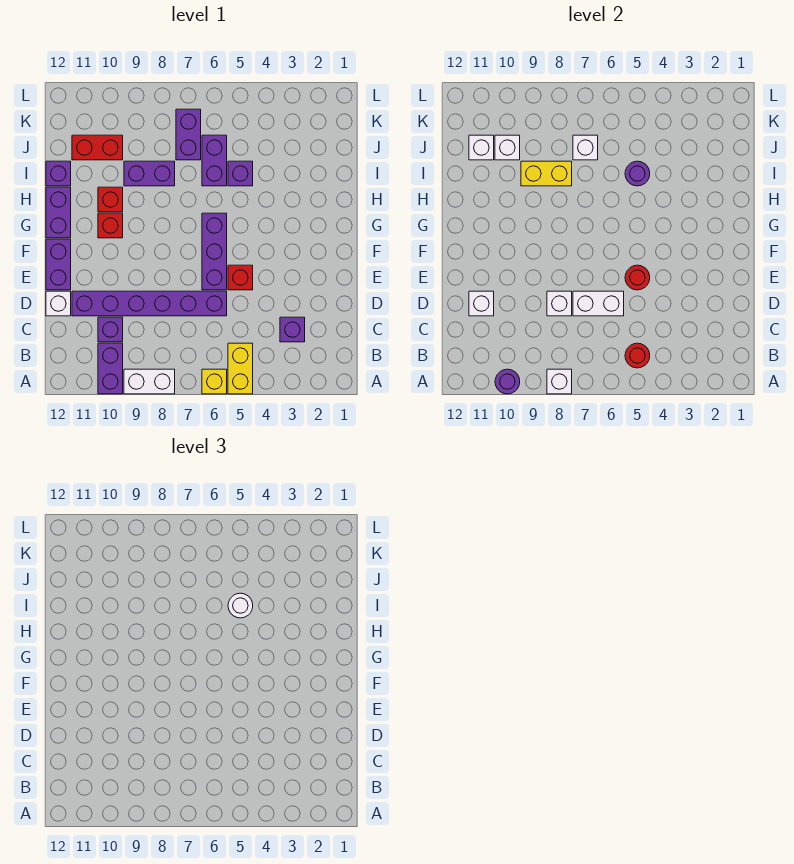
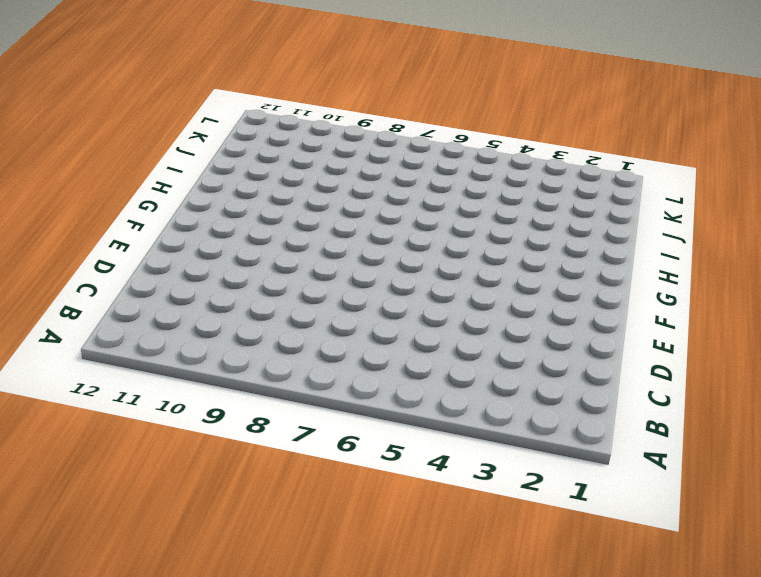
none -> yellow 1x2 brick [228,343,253,394]
none -> yellow 1x1 brick [202,369,227,394]
none -> white 1x2 brick [124,369,175,394]
none -> purple 1x2 brick [98,343,123,394]

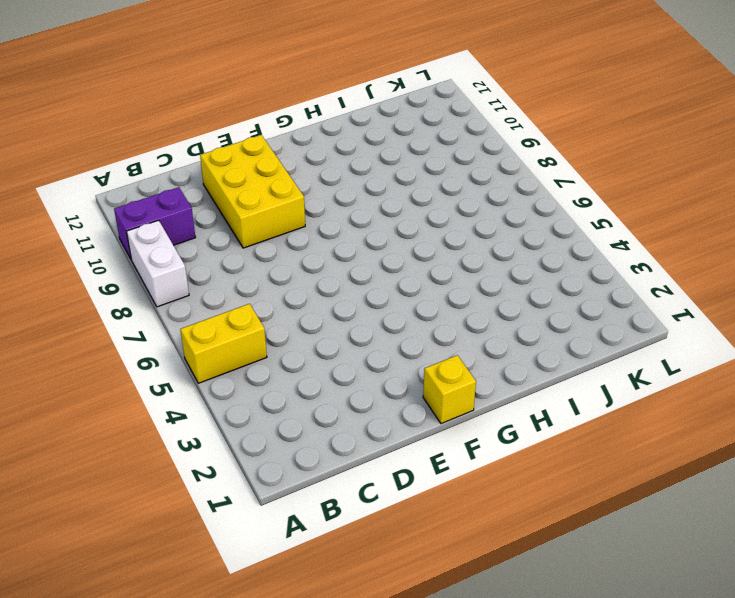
yellow 2x3 brick [200,135,305,248] -> purple 1x6 brick [72,291,227,316]
yellow 1x1 brick [423,355,476,424] -> yellow 1x1 brick moved to [202,369,227,394]
none -> purple 1x1 brick [280,317,305,342]
none -> purple 1x1 brick [98,317,123,342]
none -> white 1x1 brick [46,291,71,316]
none -> red 1x1 brick [228,265,253,290]

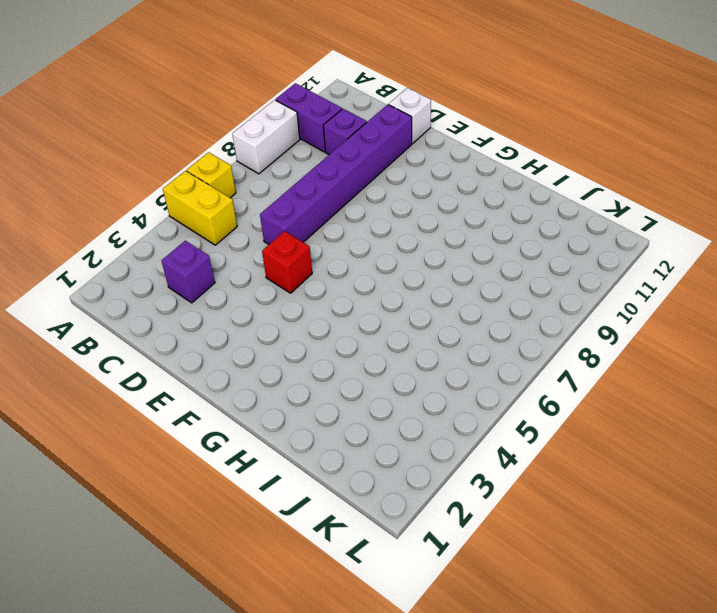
none -> purple 1x3 brick [202,213,227,290]
none -> purple 1x2 brick [46,239,71,290]
none -> red 1x1 brick [98,213,123,238]
none -> purple 1x2 brick [46,187,71,238]

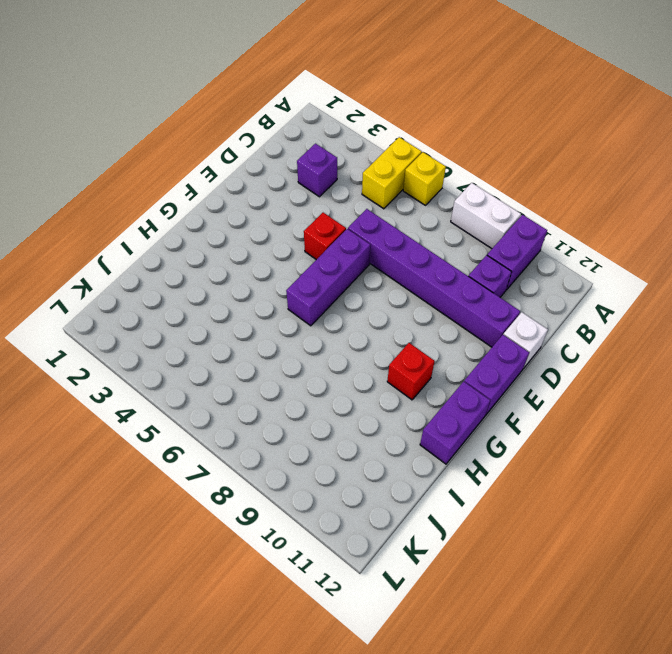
none -> red 1x1 brick [98,187,123,212]
none -> purple 1x1 brick [228,161,253,186]
none -> purple 1x2 brick [202,135,227,186]
none -> purple 1x2 brick [124,161,175,186]

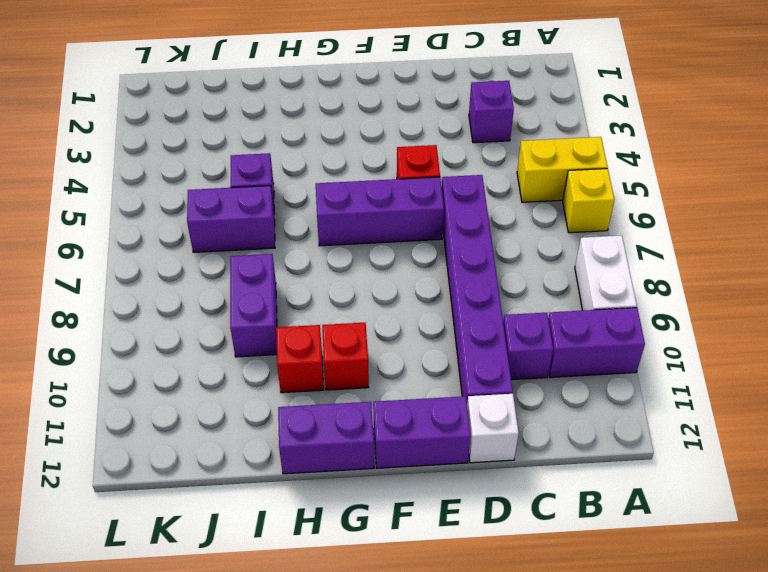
none -> purple 1x1 brick [46,161,71,186]
none -> purple 1x2 brick [176,109,201,160]
none -> red 1x2 brick [72,135,123,160]
none -> white 1x1 brick [547,369,572,394]

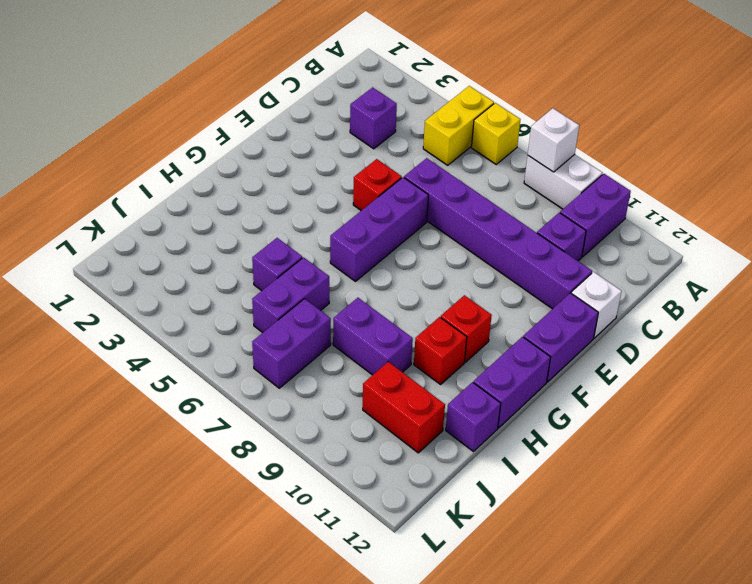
none -> purple 1x1 round brick [495,369,520,394]
none -> red 1x1 round brick [625,343,650,368]
none -> white 1x2 brick [573,291,624,316]
none -> white 1x1 brick [547,291,572,316]

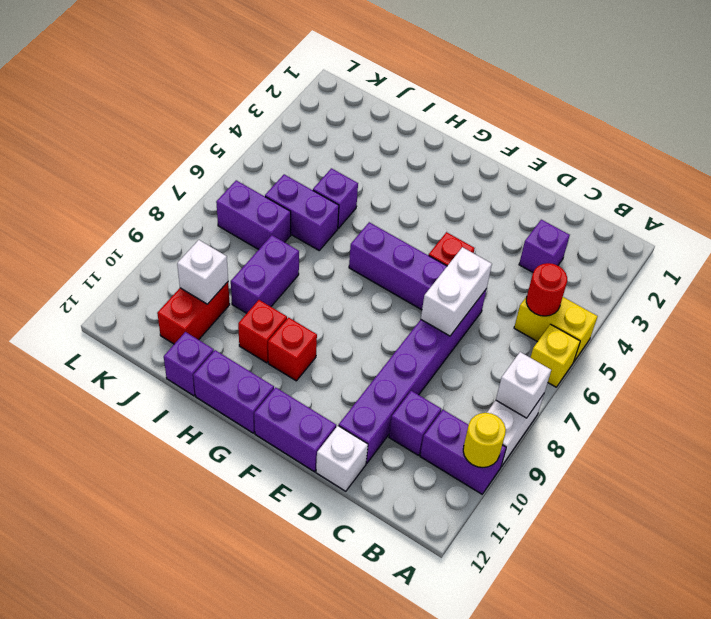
yellow 1x1 round brick [463,413,506,467] -> purple 1x1 round brick [495,369,520,394]
none -> white 1x1 brick [547,291,572,316]
none -> white 1x1 brick [469,291,494,316]
none -> red 1x1 round brick [625,265,650,290]
none -> purple 1x1 round brick [625,161,650,186]

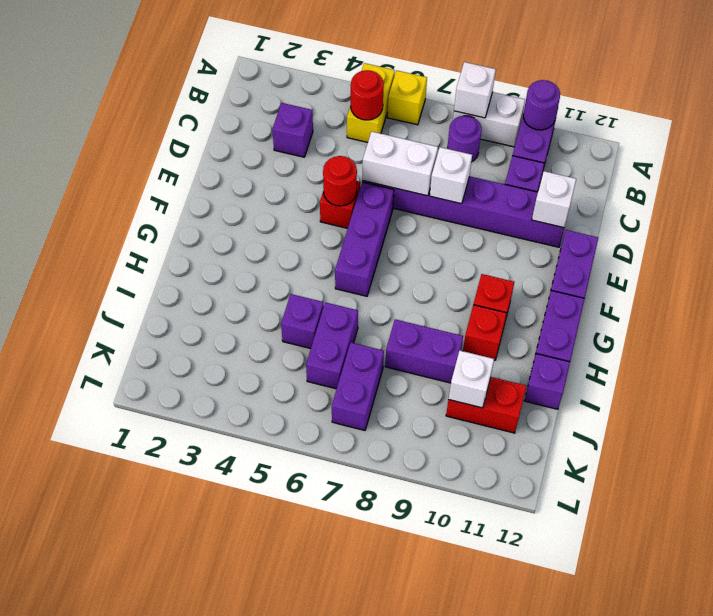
purple 1x1 round brick [447,116,482,162] -> purple 1x1 round brick moved to [625,161,650,186]
none -> white 1x1 brick [46,291,71,316]
none -> yellow 1x2 brick [521,161,572,186]
none -> white 1x1 brick [573,135,598,160]
none -> white 1x1 brick [469,135,494,160]

